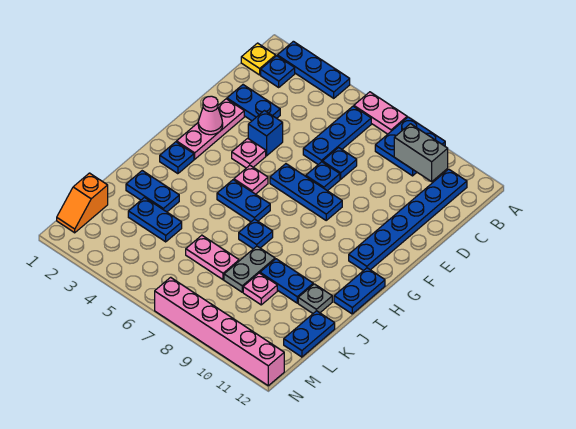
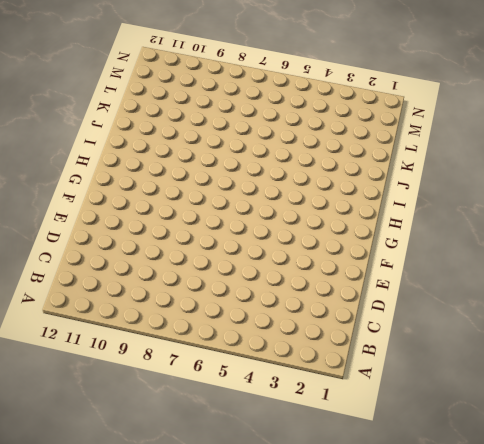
none -> blue 1x3 plate [277,41,350,98]
none -> pink 1x2 plate [354,92,407,134]
none -> blue 2x2 plate [375,117,445,176]
none -> yellow 1x1 plate [241,43,276,75]

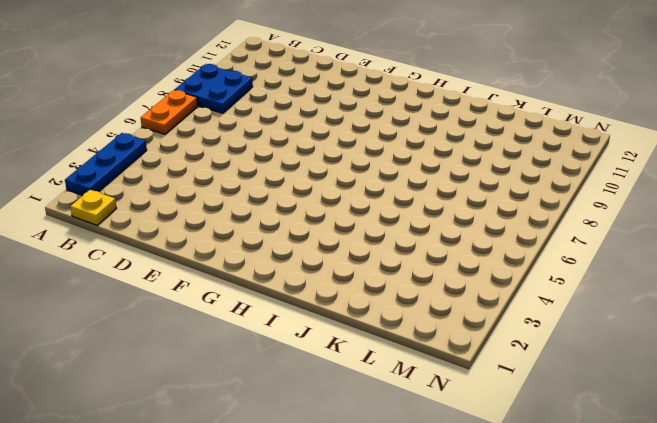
orange 1x2 plate [141,90,198,134] -> pink 1x2 plate [354,92,407,134]
none -> blue 1x1 plate [261,56,295,87]
none -> blue 1x3 plate [303,106,371,164]
none -> blue 1x6 plate [349,169,467,271]
none -> blue 1x2 plate [227,85,280,121]

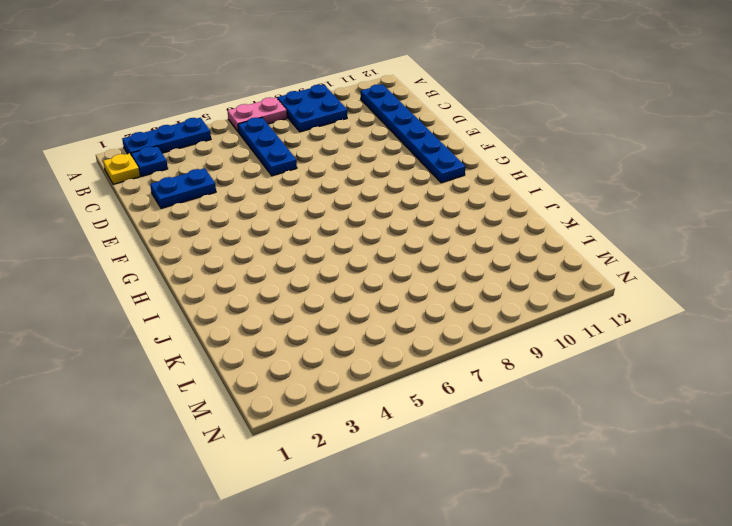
none -> blue 1x1 plate [323,148,357,179]
none -> pink 1x3 plate [177,99,244,159]
none -> blue 1x1 brick [248,111,283,156]
none -> blue 1x1 plate [306,162,340,191]

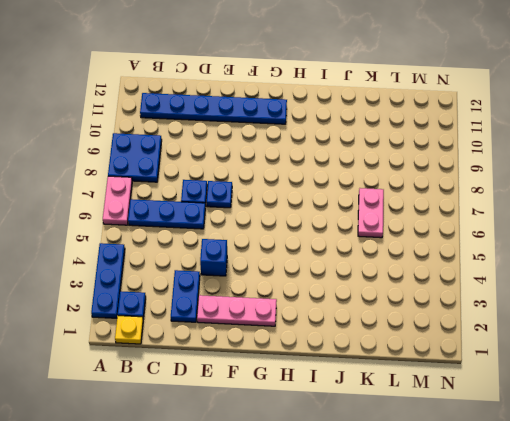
none -> pink 1x1 plate [232,138,266,168]
none -> blue 1x3 plate [270,164,342,220]
none -> pink 1x1 plate [234,166,268,194]
none -> blue 1x1 plate [160,142,194,174]

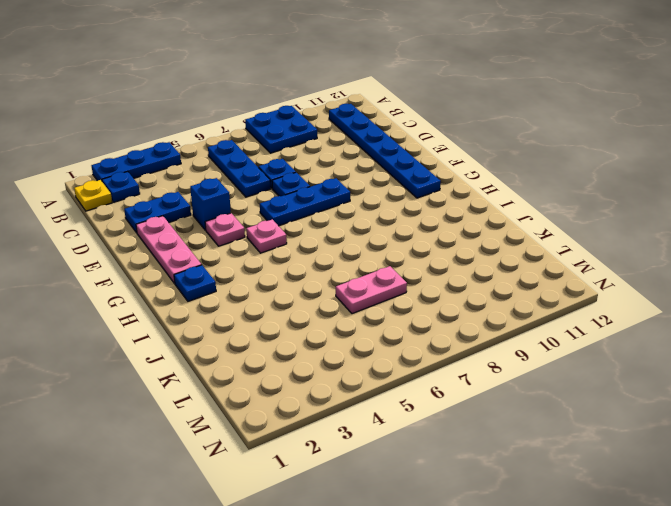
none -> pink 1x2 plate [354,92,407,134]
none -> blue 1x2 plate [217,180,270,222]
none -> blue 1x2 plate [334,268,385,314]
none -> blue 1x1 plate [239,219,273,249]

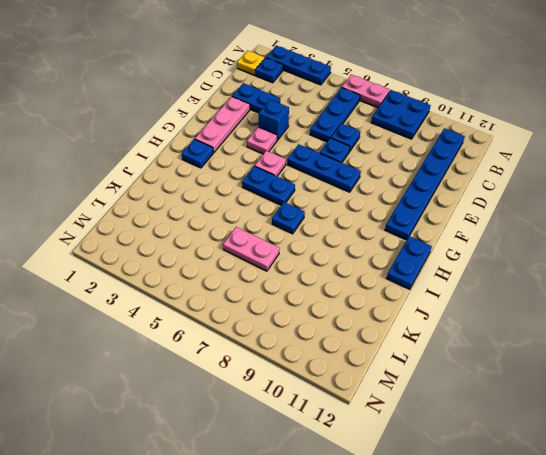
none -> blue 1x2 plate [126,171,179,212]
none -> grey 1x2 plate [224,246,275,292]
none -> blue 1x2 plate [260,259,313,303]
none -> grey 1x1 plate [298,284,332,313]

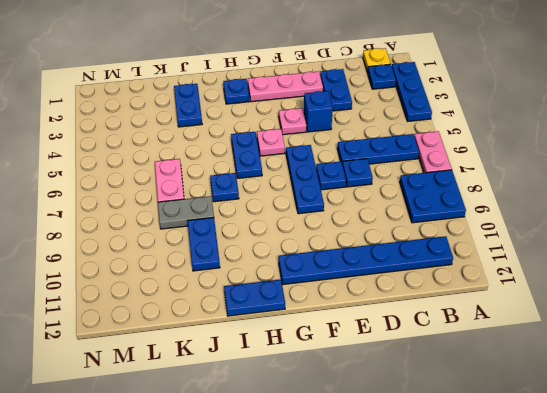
none -> grey 1x1 plate [298,284,332,313]
none -> blue 1x2 plate [128,198,182,242]
none -> pink 1x1 plate [243,273,277,305]
none -> blue 1x2 plate [284,311,335,357]

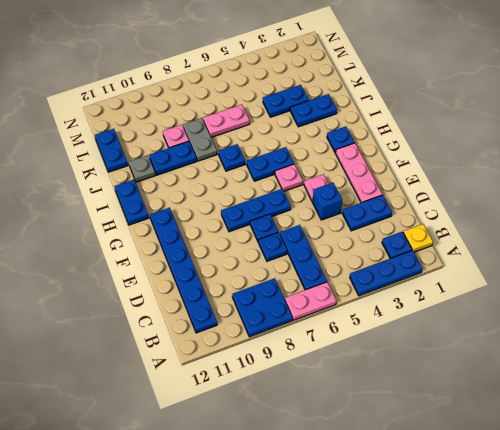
none -> orange 1x2 slope [57,173,108,233]
none -> pink 1x6 brick [155,277,284,386]
none -> grey 1x2 brick [394,124,448,182]
none -> pink 1x1 cone [198,96,223,135]

